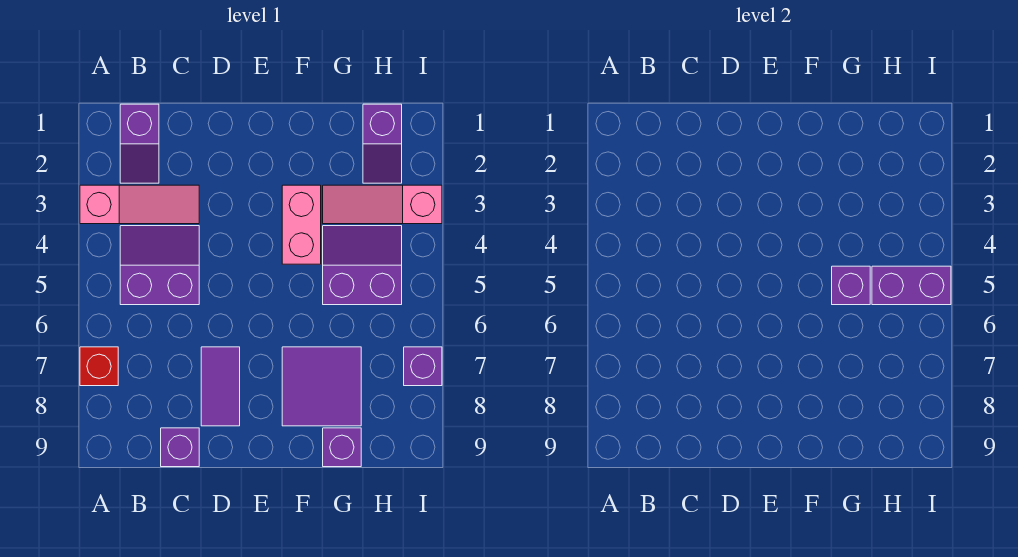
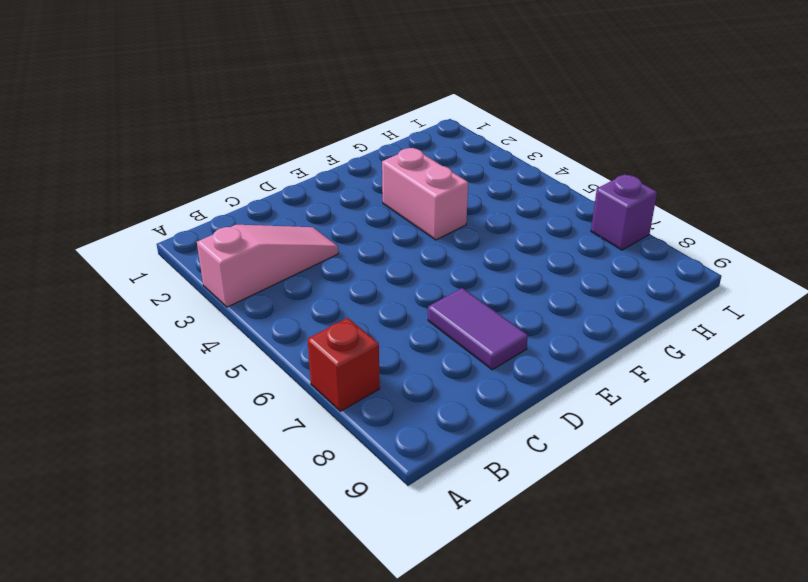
none -> purple 1x2 slope [120,104,159,183]
none -> purple 2x2 slope [120,226,199,305]
none -> purple 1x1 brick [161,428,199,467]

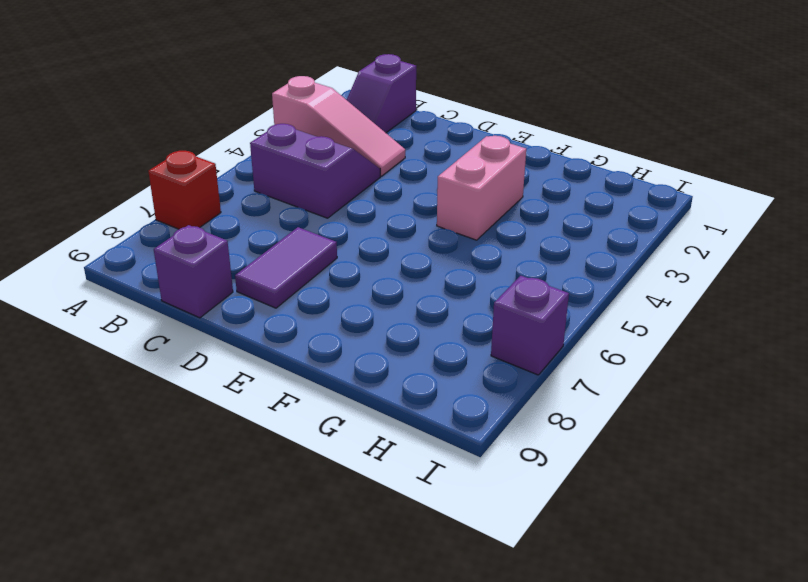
none -> purple 2x2 tile [282,347,361,426]
none -> pink 1x3 slope [323,185,442,224]
none -> purple 2x2 slope [323,226,402,305]

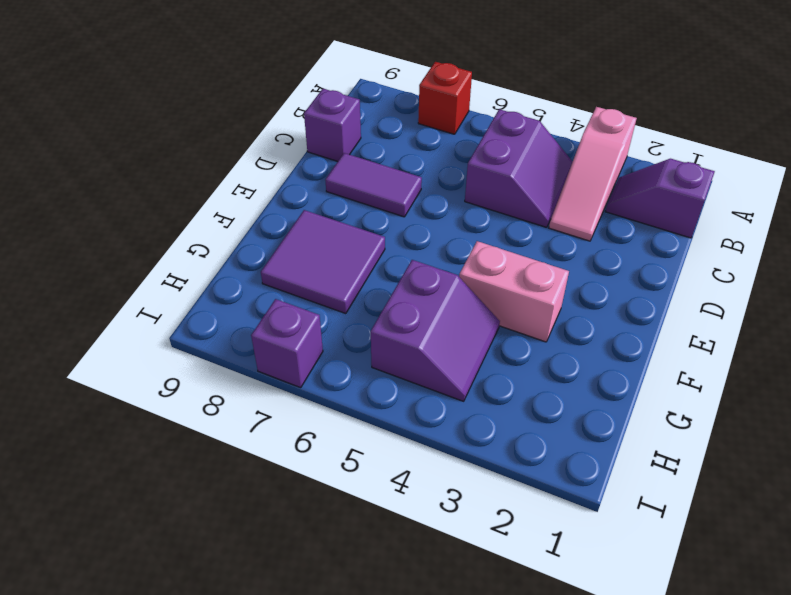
none -> pink 1x3 slope [323,185,442,224]
none -> purple 1x1 brick [323,428,361,467]
none -> purple 1x2 slope [363,104,402,183]

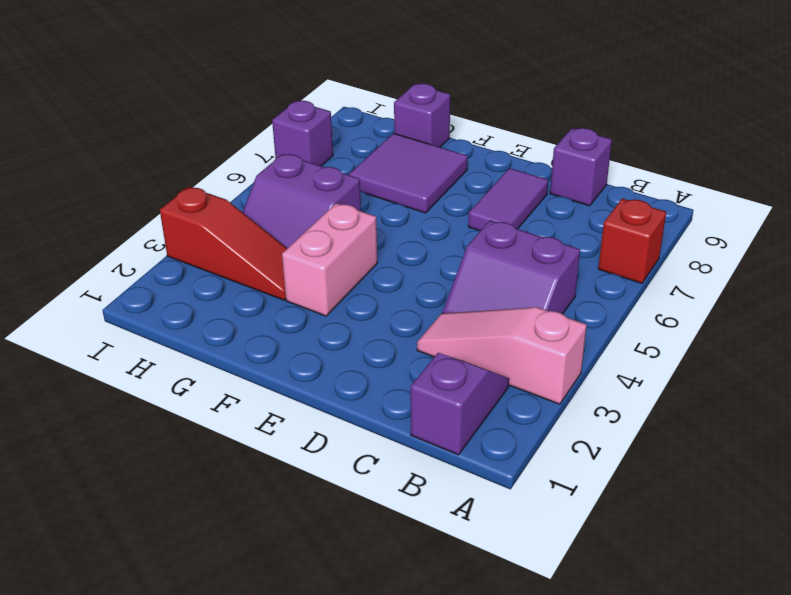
red 1x3 slope [160,187,287,300] -> pink 1x3 slope [323,185,442,224]
none -> purple 1x2 slope [363,104,402,183]
none -> purple 1x1 brick [832,266,870,305]
none -> purple 1x2 brick [872,266,951,305]

